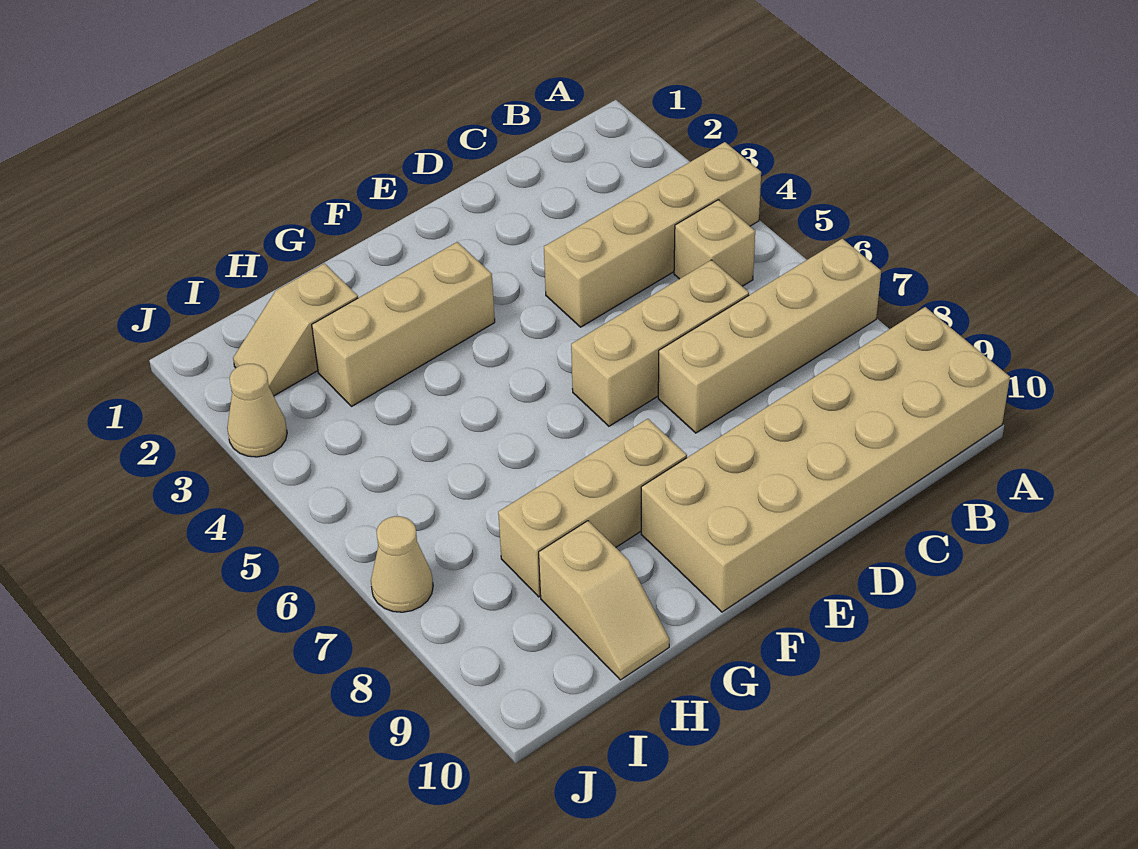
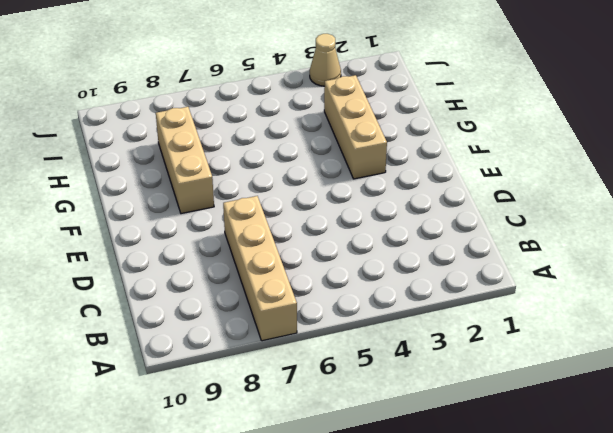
none -> tan 1x4 brick [544,142,761,327]
none -> tan 2x6 brick [641,307,1010,612]

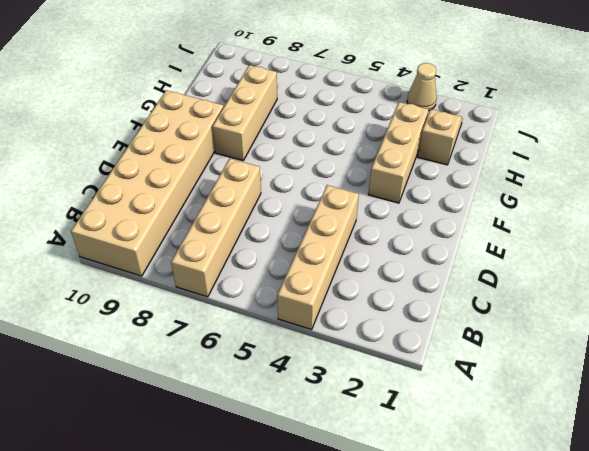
none -> tan 1x1 brick [674,200,755,286]
none -> tan 1x3 brick [571,260,749,426]

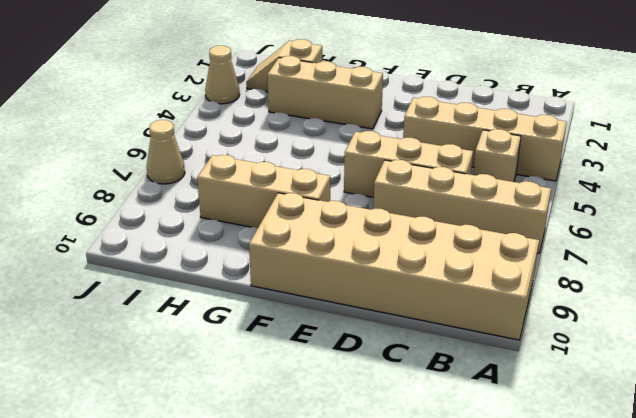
none -> tan 1x2 slope [539,521,669,680]

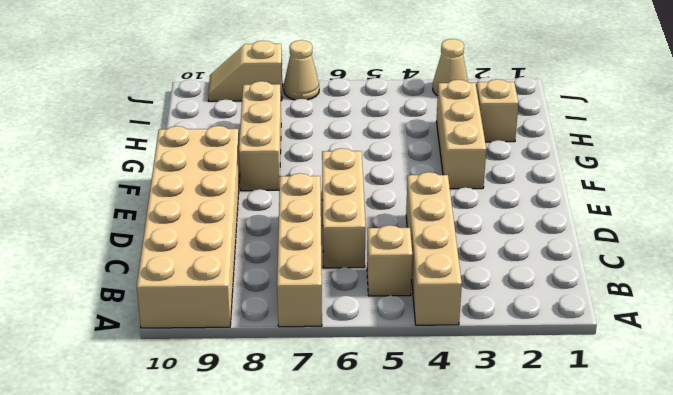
tan 1x2 slope [208,40,282,101] -> tan 1x2 slope moved to [539,521,669,680]

